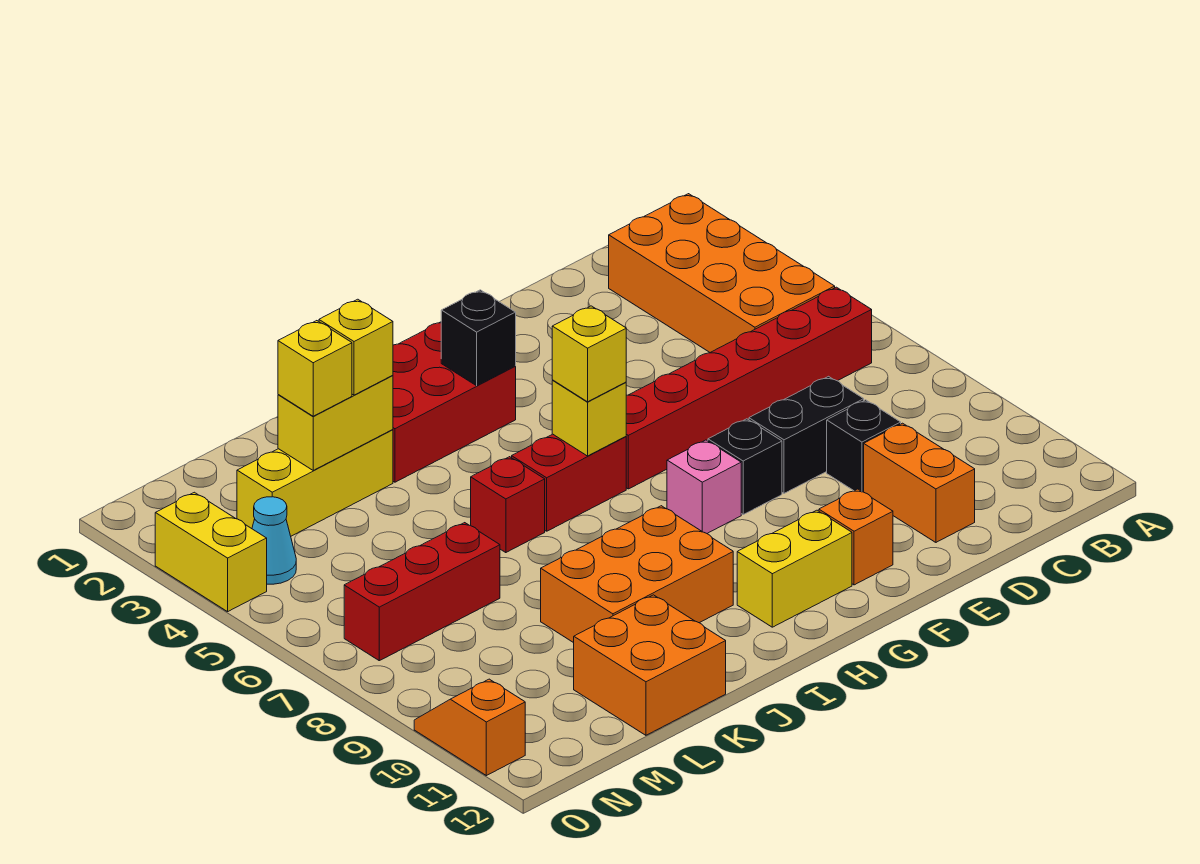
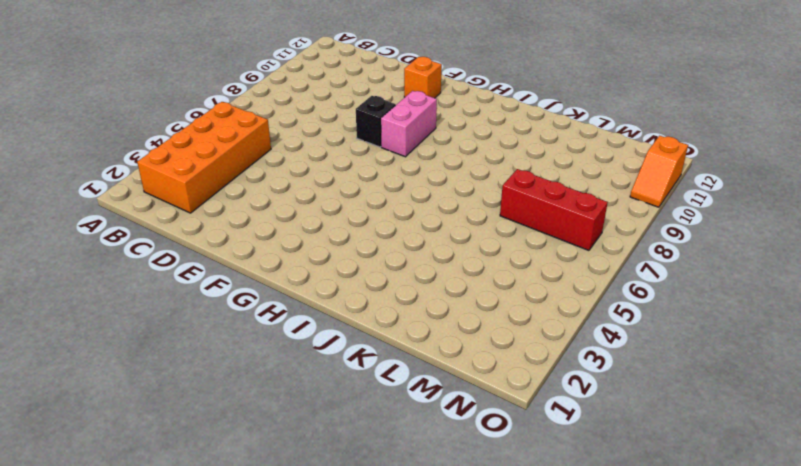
pink 1x2 brick [381,91,437,157] -> pink 1x1 brick [667,440,741,533]
none -> red 1x6 brick [626,287,872,489]
none -> black 1x2 brick [749,376,864,493]
none -> black 1x1 brick [827,400,901,492]

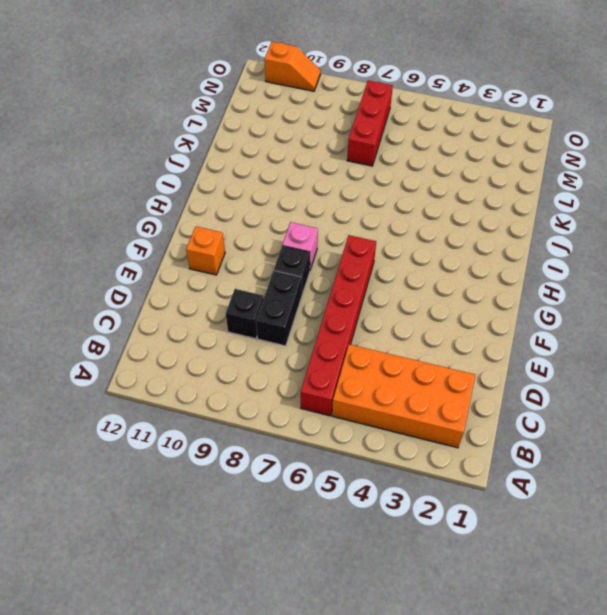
none -> orange 1x2 brick [864,423,975,542]
none -> yellow 1x2 brick [737,510,852,627]
none -> red 2x3 brick [393,322,516,482]

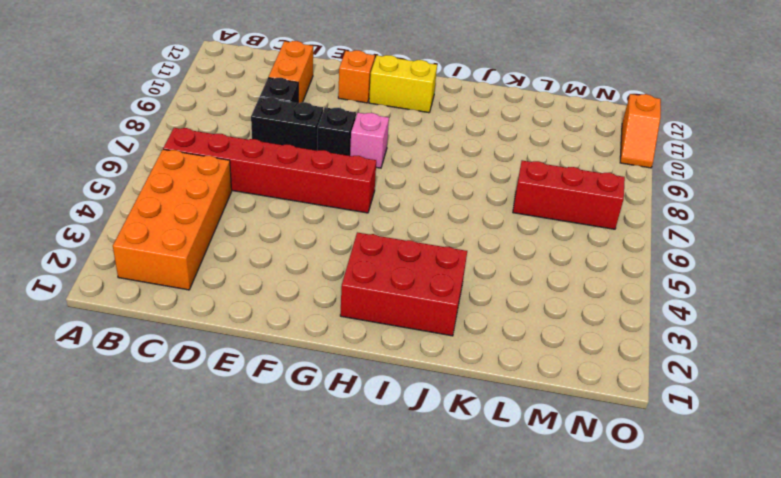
none -> red 1x2 brick [512,434,626,531]
none -> orange 2x3 brick [541,506,733,643]
none -> red 1x1 brick [471,457,545,553]

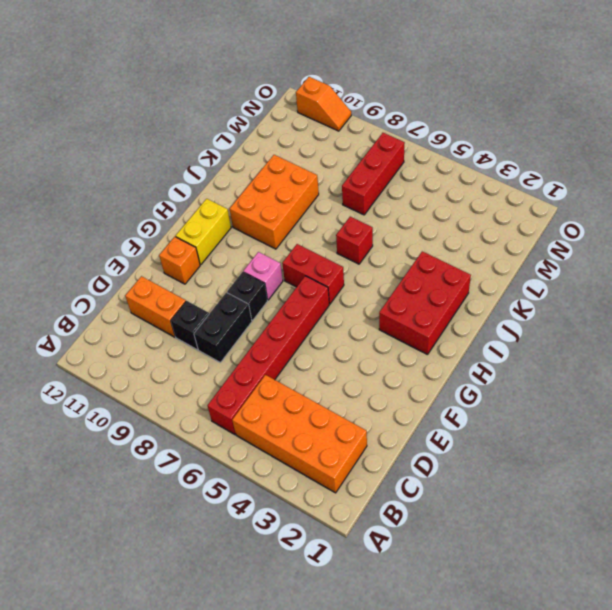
red 1x2 brick [282,244,344,304] -> red 1x2 brick turned to [512,434,626,531]
none -> yellow 1x3 brick [237,430,393,536]
none -> orange 2x2 brick [574,595,726,735]
none -> cyan 1x1 cone [252,497,296,584]

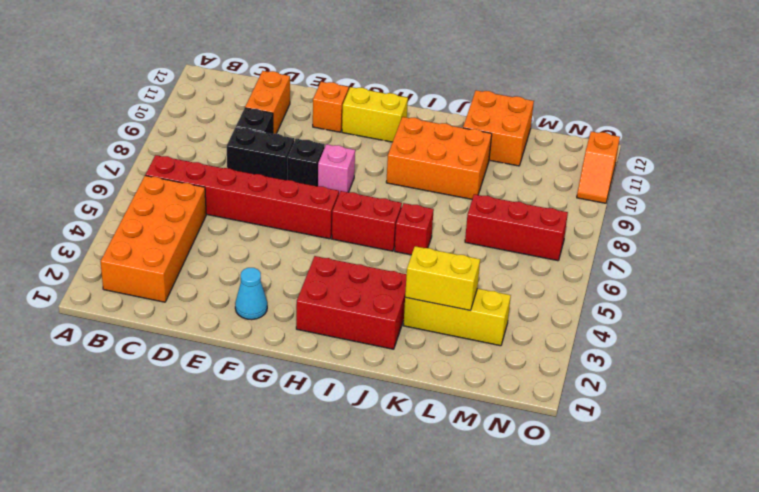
cyan 1x1 cone [235,268,267,320] -> cyan 1x1 cone moved to [252,497,296,584]
none -> yellow 1x2 brick [155,492,267,612]
none -> black 1x1 brick [441,290,516,386]
none -> yellow 1x1 brick [552,380,626,456]

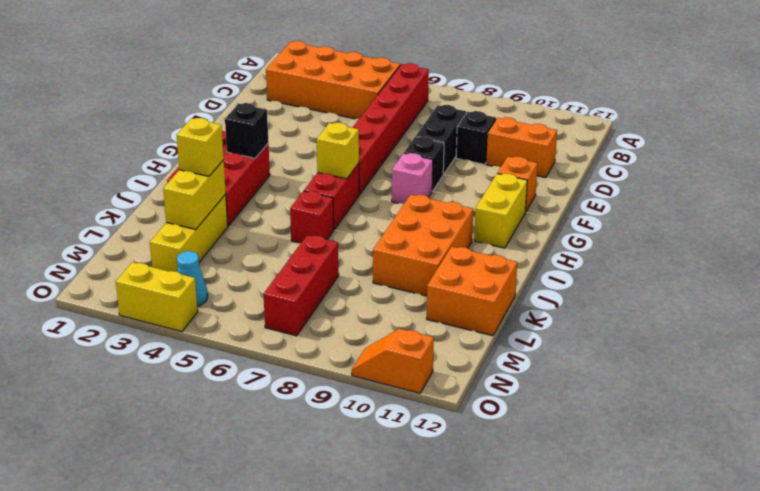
none -> yellow 1x1 brick [552,306,626,402]
none -> yellow 1x1 brick [278,321,352,416]

